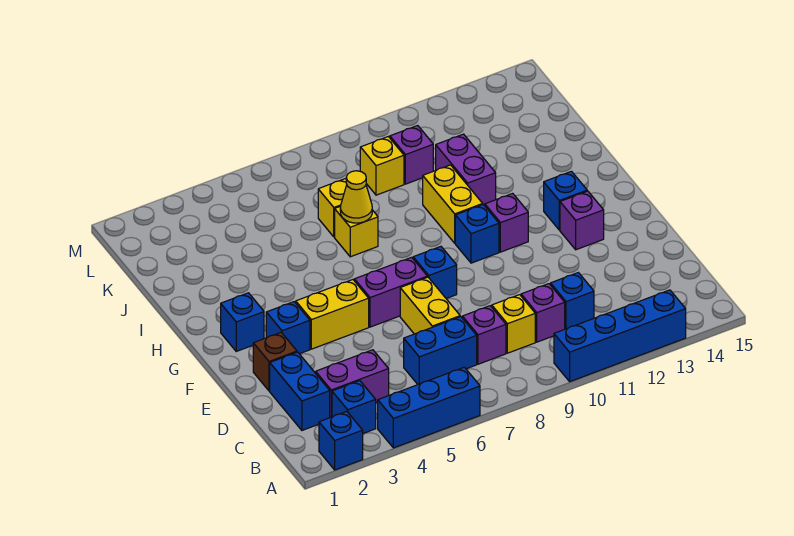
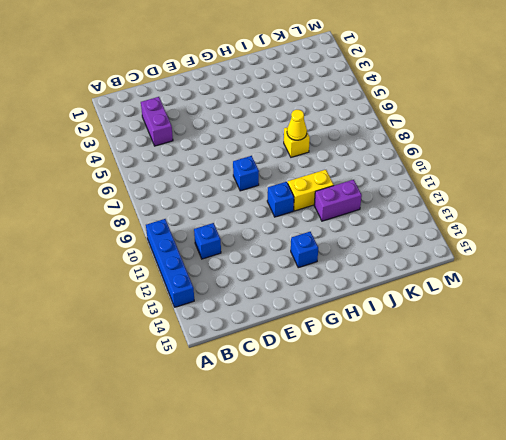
none -> blue 1x1 brick [319,412,363,470]
none -> blue 1x3 brick [378,367,480,448]
none -> blue 1x1 brick [332,381,376,433]

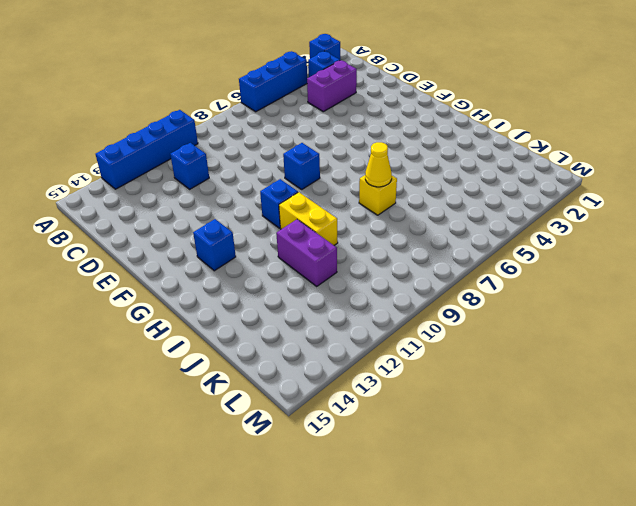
none -> blue 1x2 brick [270,352,330,430]
none -> blue 1x2 brick [404,317,477,384]
none -> purple 1x1 brick [462,306,506,364]

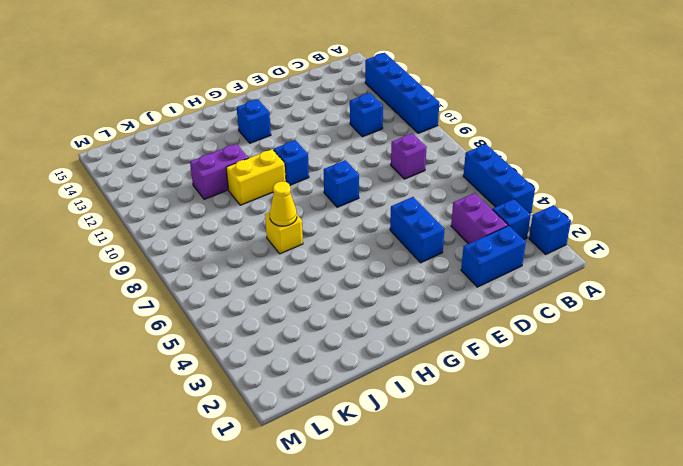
blue 1x2 brick [390,197,445,263] -> blue 1x2 brick moved to [404,317,477,384]
none -> yellow 1x1 brick [492,295,535,353]
none -> purple 1x1 brick [521,284,565,342]
none -> yellow 1x2 brick [400,277,460,334]

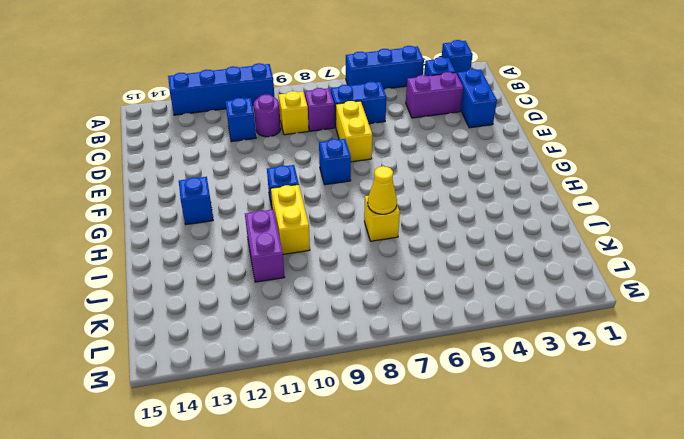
purple 1x1 round brick [254,95,281,137] -> purple 1x1 brick [521,284,565,342]
none -> brown 1x1 brick [253,333,297,391]
none -> blue 1x1 brick [266,302,310,354]
none -> yellow 1x2 brick [296,280,369,349]

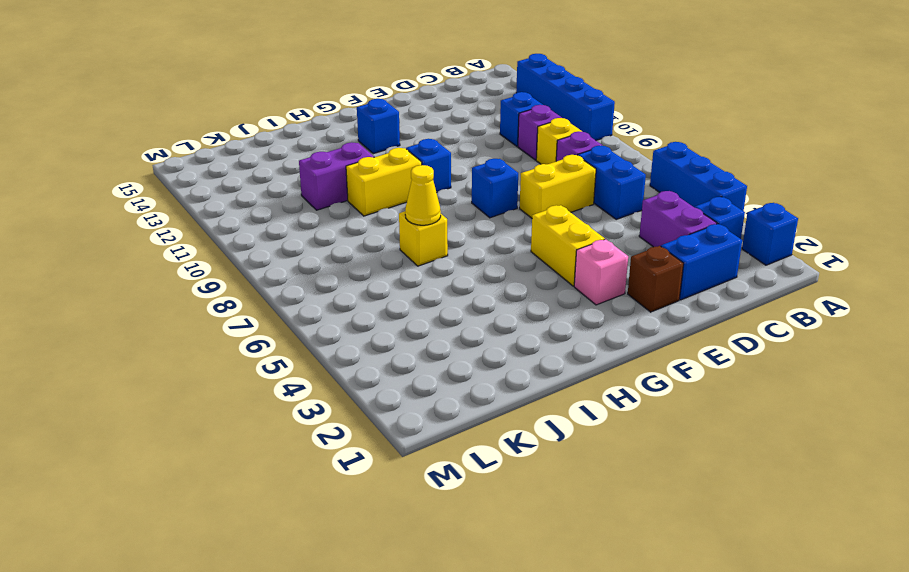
pink 1x1 brick [574,239,628,305] -> blue 1x1 brick [266,302,310,354]
none -> purple 1x2 brick [354,257,427,327]
none -> purple 1x1 brick [560,191,604,250]
none -> blue 1x1 brick [221,293,264,351]

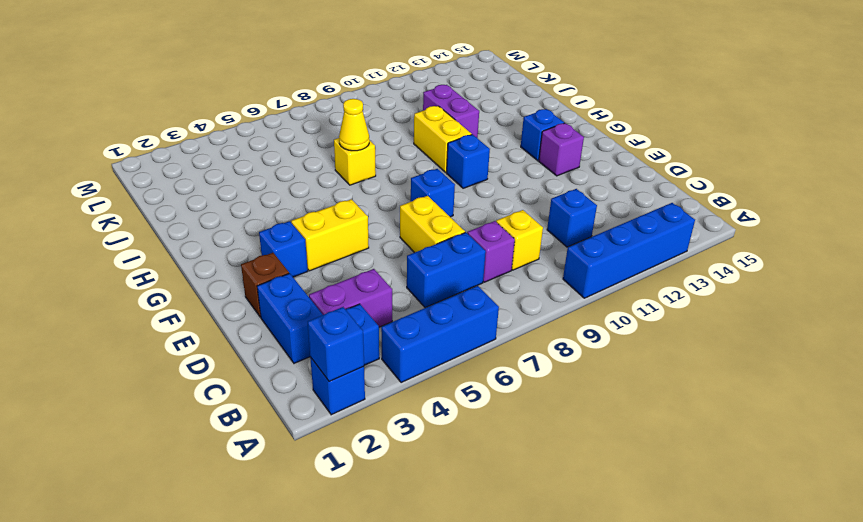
blue 1x1 brick [308,307,364,382] -> blue 1x1 brick moved to [221,293,264,351]
none -> purple 1x1 brick [521,284,565,342]
none -> purple 1x2 brick [354,257,427,327]
none -> purple 1x1 brick [485,193,528,252]

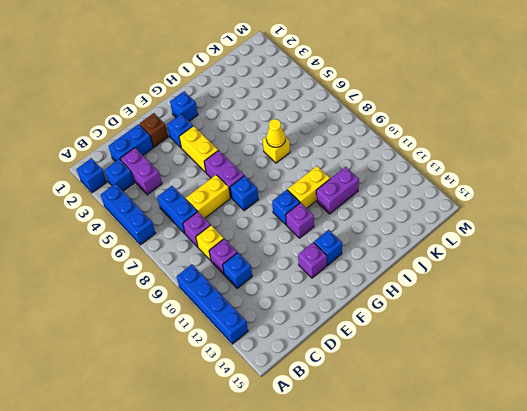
none -> yellow 1x1 brick [318,179,347,237]
none -> yellow 1x1 brick [360,137,404,195]
none -> purple 1x1 brick [390,126,433,184]

